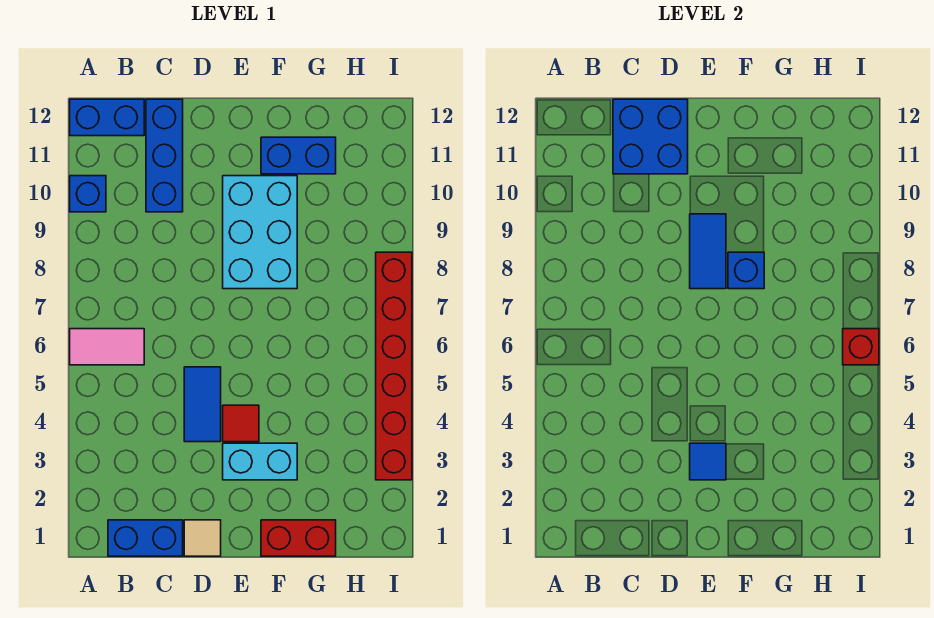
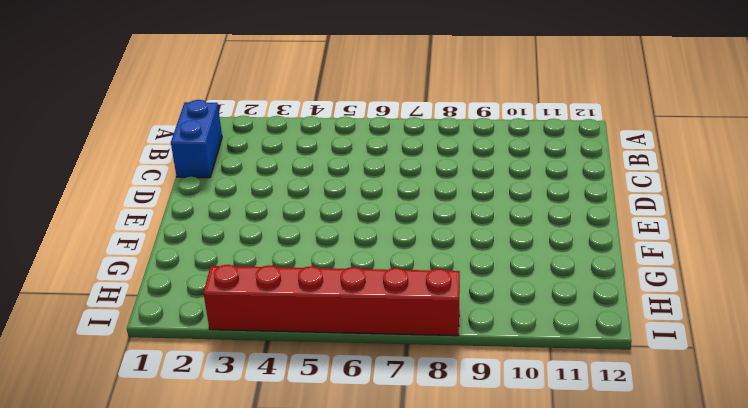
none -> pink 1x2 tile [70,329,144,365]
none -> blue 1x1 brick [70,176,106,212]
none -> blue 1x2 brick [70,99,144,136]

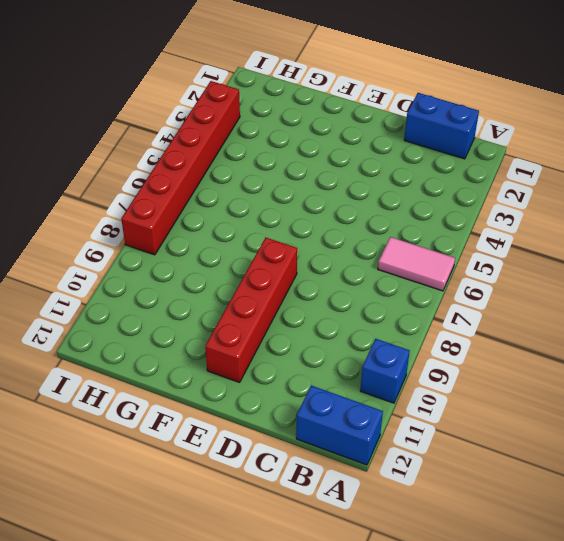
red 1x4 brick [205,237,297,382] -> cyan 2x3 brick [223,176,297,289]
none -> blue 1x3 brick [146,99,183,212]
none -> tan 1x1 tile [184,520,221,556]
none -> blue 1x2 tile [184,367,221,442]

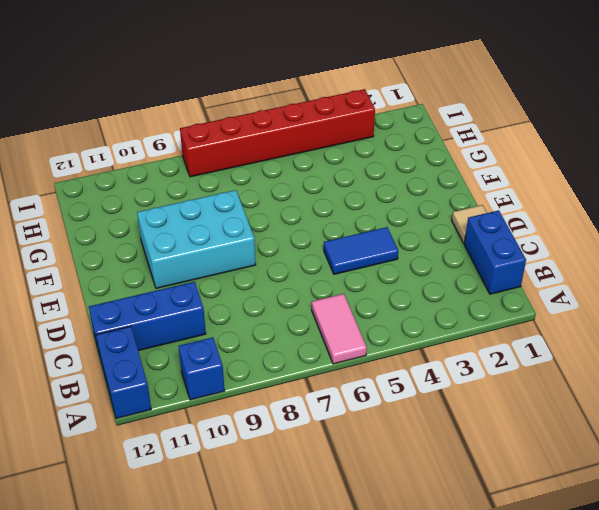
none -> cyan 1x2 brick [223,443,297,480]
none -> red 1x1 tile [223,405,259,442]
none -> red 1x2 brick [261,520,336,556]

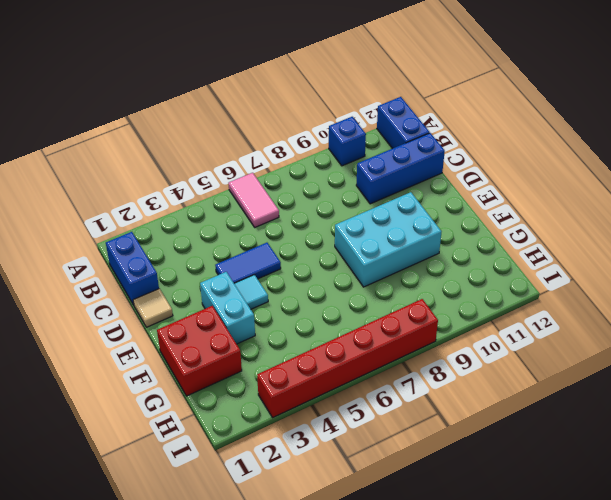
cyan 1x1 tile [234,275,268,309] -> red 1x1 tile [223,405,259,442]
red 2x2 brick [157,306,242,396] -> red 1x2 brick [261,520,336,556]
none -> blue 1x2 brick [261,137,336,174]
none -> blue 2x2 brick [613,99,688,174]
none -> blue 1x1 tile [690,443,726,480]

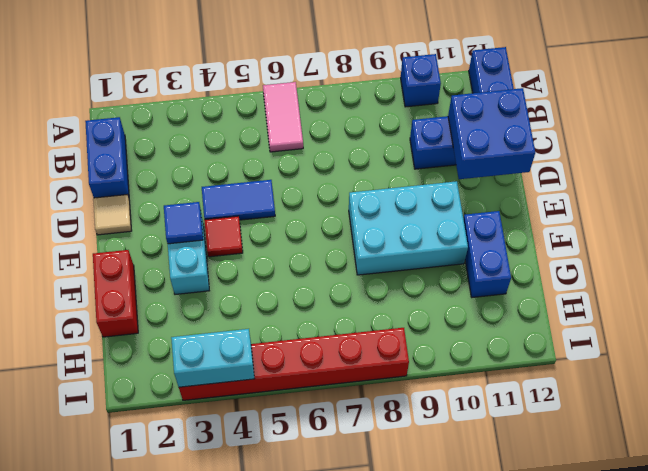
cyan 1x2 brick [171,329,254,387] -> none
none -> blue 1x2 tile [690,214,726,289]
none -> blue 1x1 brick [728,252,764,289]
none -> red 1x1 brick [843,329,879,365]

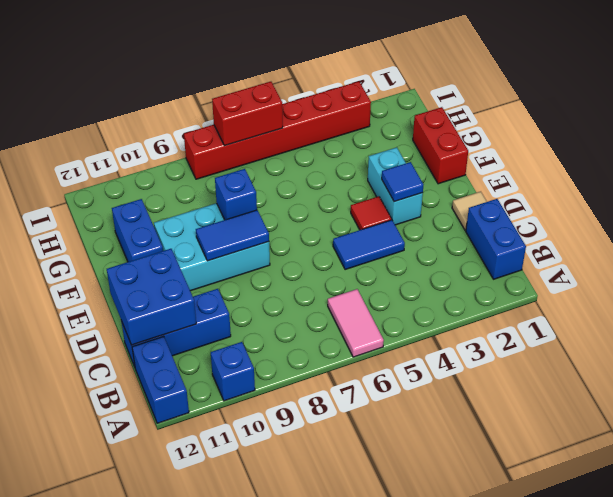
red 1x2 brick [212,82,283,146] -> red 1x1 brick [843,329,879,365]

